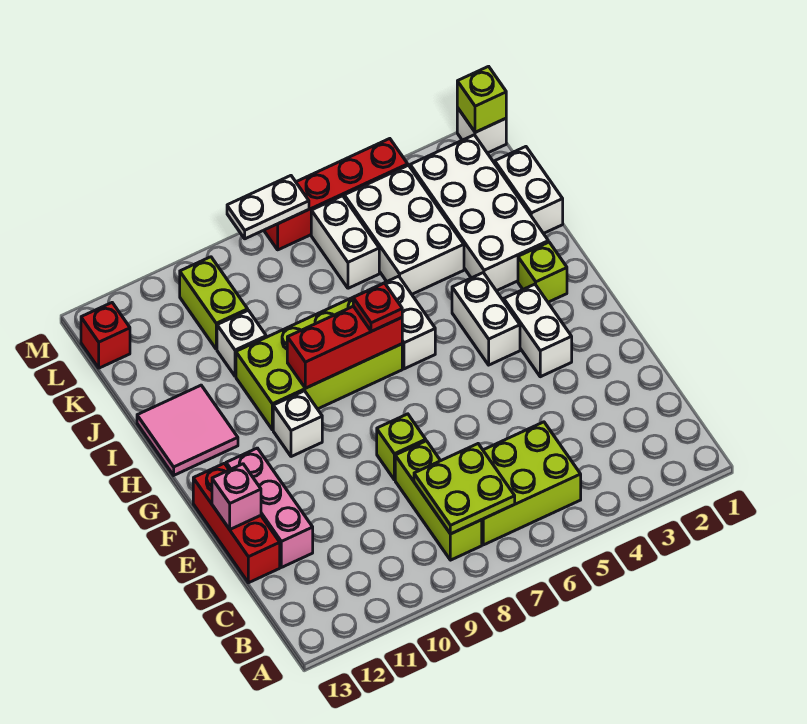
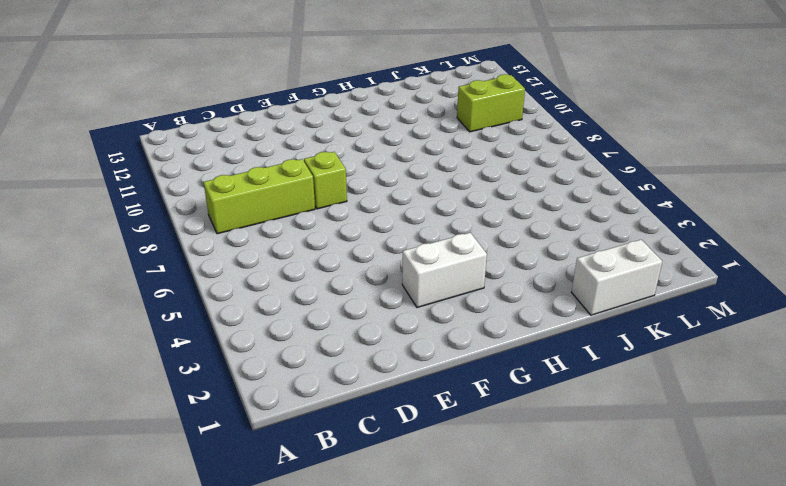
none -> lime 2x3 brick [482,422,581,545]
none -> pink 1x3 brick [226,448,313,567]
none -> red 1x3 brick [193,463,280,583]

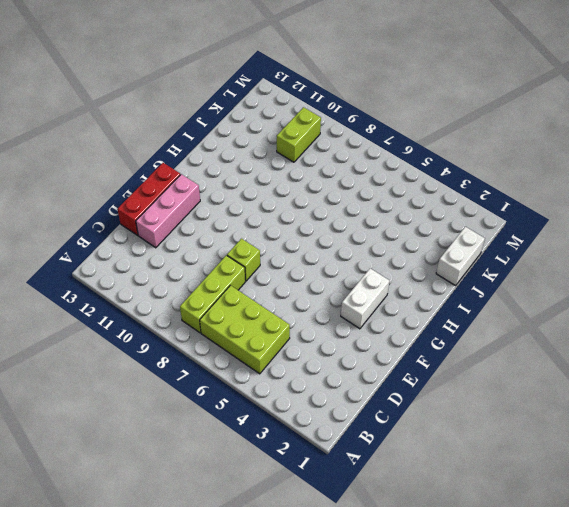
none -> white 1x2 brick [452,273,520,365]
none -> white 1x1 brick [273,391,322,457]
none -> lime 1x1 brick [518,242,567,302]

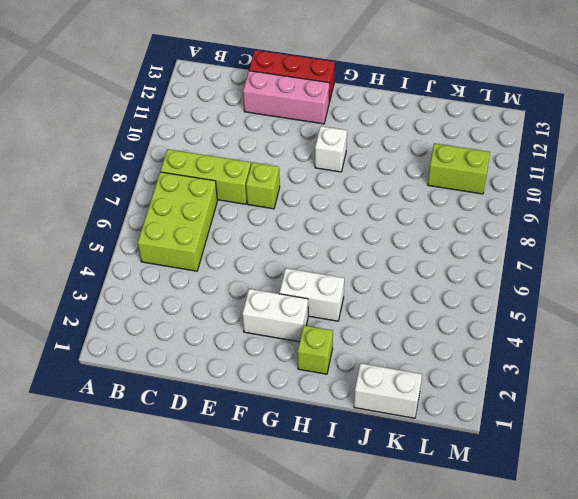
none -> white 1x2 brick [385,276,435,369]
none -> lime 2x4 brick [236,297,402,430]
none -> pink 2x2 tile [137,385,238,475]

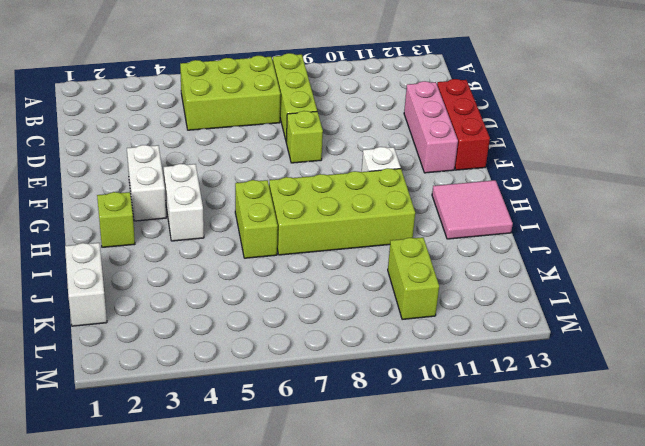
lime 1x2 brick [235,180,278,258] -> white 1x2 brick [385,276,435,369]
none -> white 2x4 brick [410,135,548,291]
none -> white 2x3 brick [344,165,464,294]
none -> white 1x1 brick [217,310,266,376]

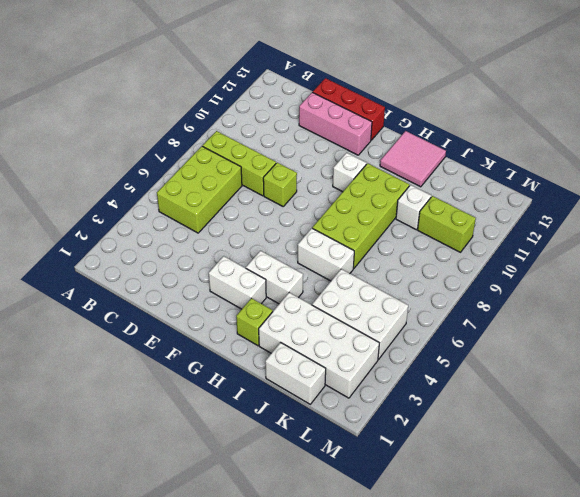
none -> white 1x2 brick [311,196,379,288]
none -> red 1x1 brick [81,303,130,368]
none -> white 1x1 brick [457,108,506,153]

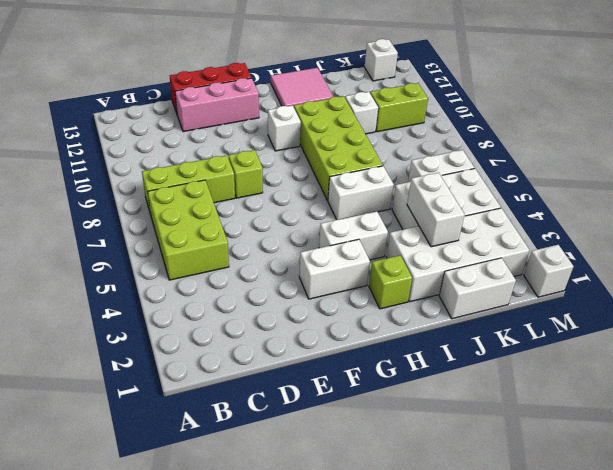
white 1x2 brick [407,173,464,247] -> none
white 1x1 brick [365,39,398,81] -> red 1x1 brick [81,303,130,368]
none -> red 1x4 brick [264,139,408,250]
none -> lime 2x2 plate [414,444,515,534]
none -> pink 1x1 brick [212,464,261,529]

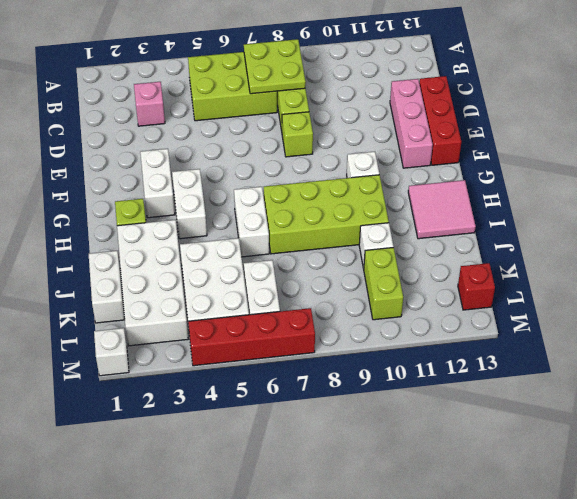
pink 1x1 brick [134,82,165,126] -> pink 1x1 brick moved to [212,464,261,529]
none -> red 1x3 brick [287,306,402,388]
none -> lime 1x1 brick [457,66,506,132]
none -> white 1x2 plate [227,176,309,239]

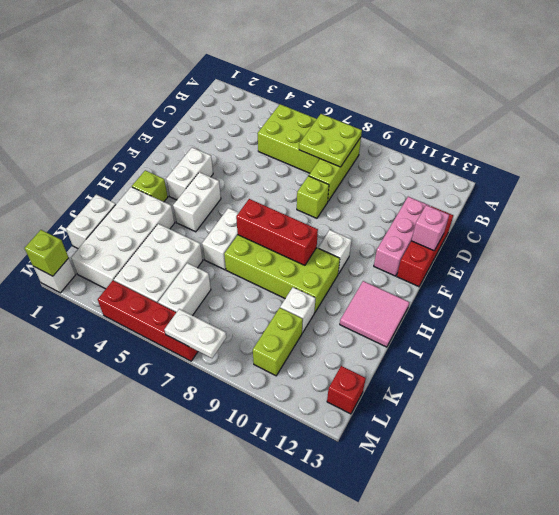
none -> red 1x1 plate [353,283,402,331]

